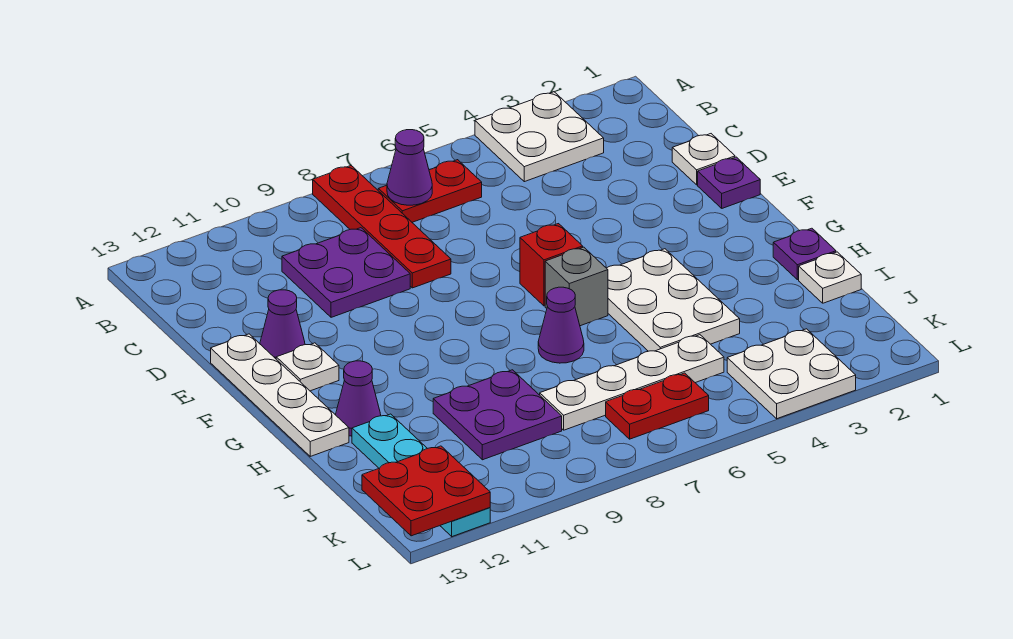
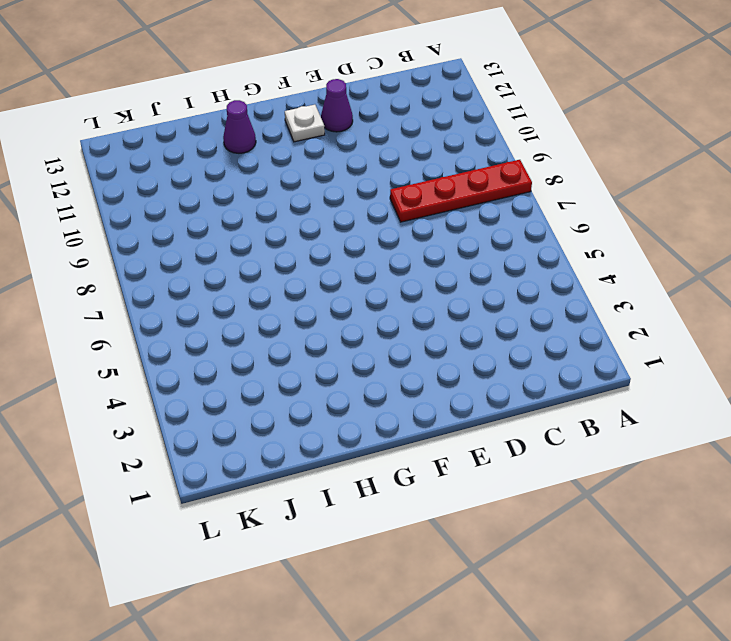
none -> white 2x2 plate [475,92,604,182]
none -> red 1x2 plate [378,160,482,222]
none -> purple 2x2 plate [282,228,410,317]

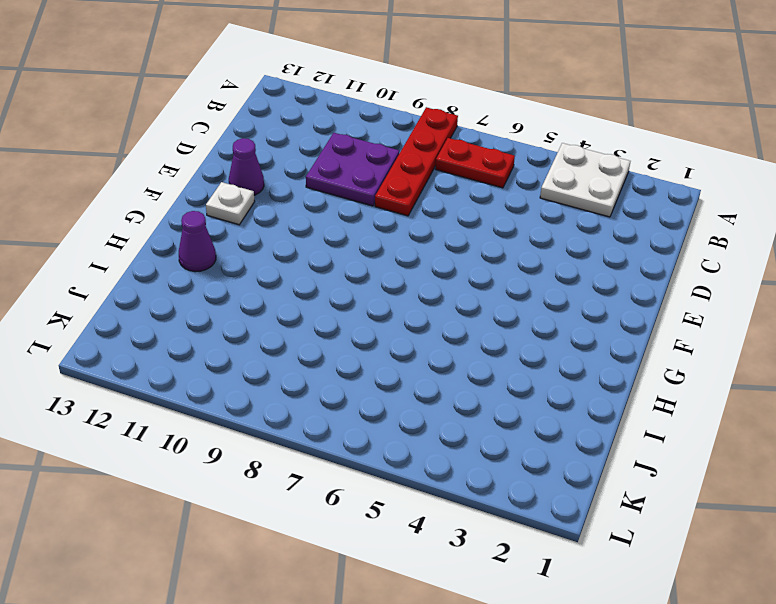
none -> white 1x1 plate [672,134,735,185]
none -> purple 1x1 plate [698,157,760,208]
none -> white 1x4 plate [211,334,349,456]

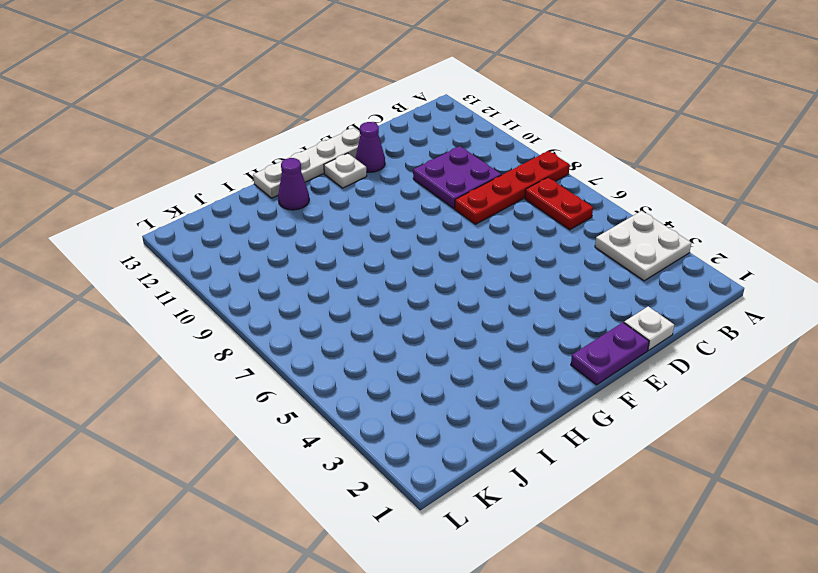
purple 1x2 plate [571,323,649,385] -> purple 1x1 plate [698,157,760,208]
none -> red 1x1 brick [520,224,583,306]
none -> white 2x3 plate [607,249,740,351]
none -> grey 1x1 brick [545,247,608,326]

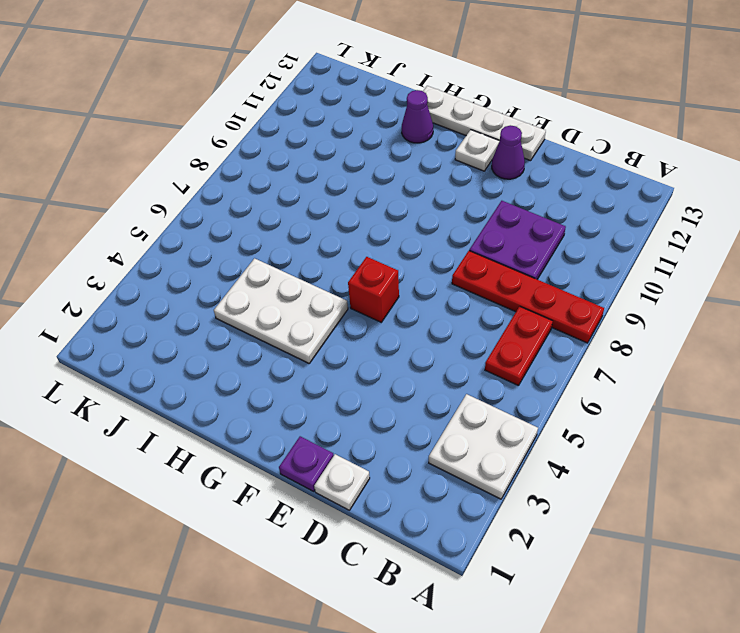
none -> grey 1x1 brick [545,247,608,326]
none -> purple 1x1 plate [773,228,836,280]
none -> purple 1x1 cone [538,287,584,363]

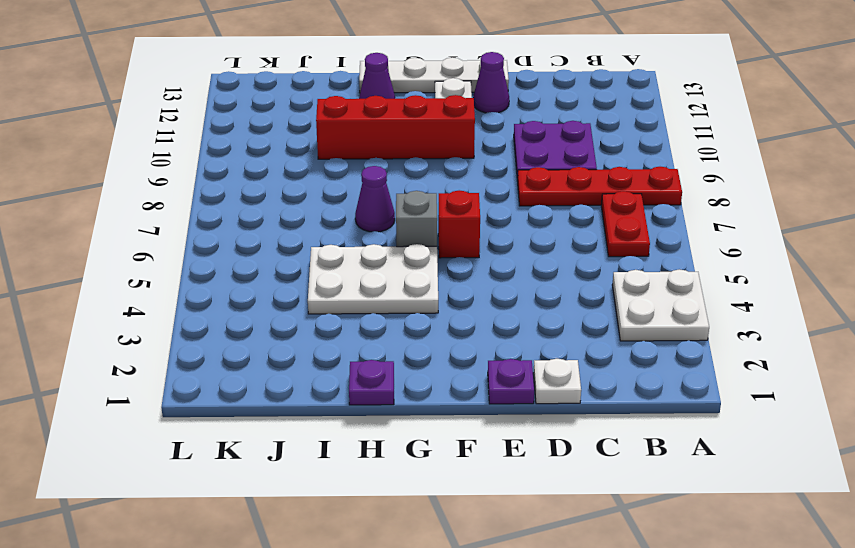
red 1x4 brick [316,95,475,159] -> purple 2x2 plate [433,370,562,460]
none -> white 1x1 plate [799,252,861,303]
none -> cyan 1x4 plate [352,414,490,537]
none -> white 1x4 plate [540,335,724,430]

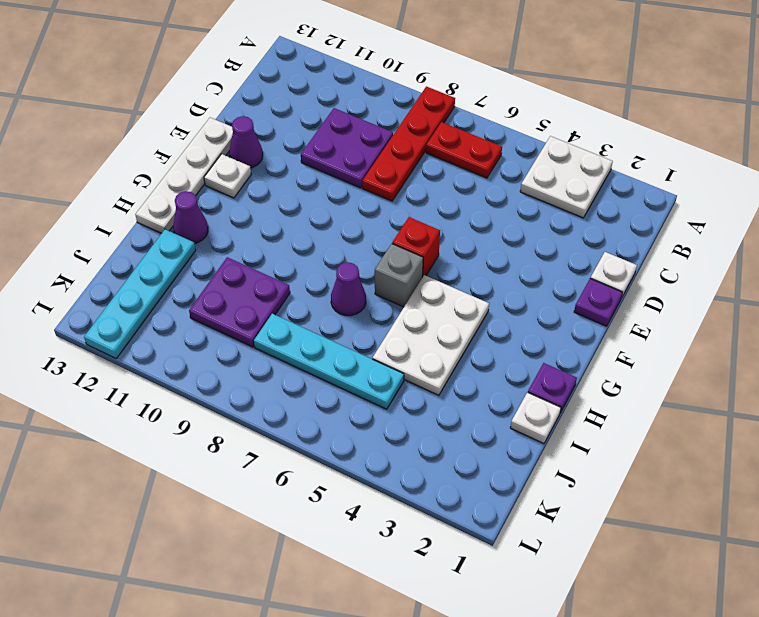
cyan 1x4 plate [254,314,404,409] -> white 1x4 plate [540,335,724,430]
none -> white 2x2 plate [727,329,856,419]
none -> red 1x2 plate [606,373,709,439]
none -> purple 1x1 cone [387,130,432,205]

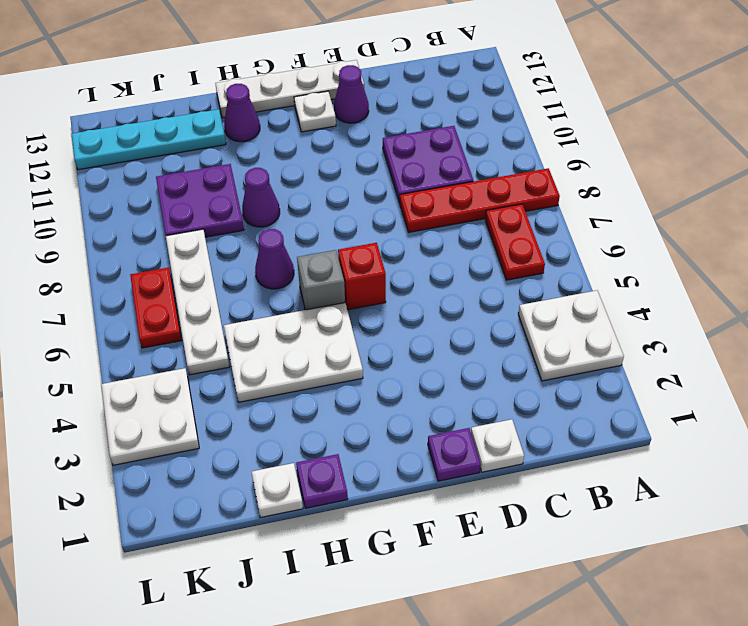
purple 1x1 cone [242,168,280,227] -> purple 1x1 cone moved to [387,130,432,205]
none -> red 2x2 plate [362,446,490,536]

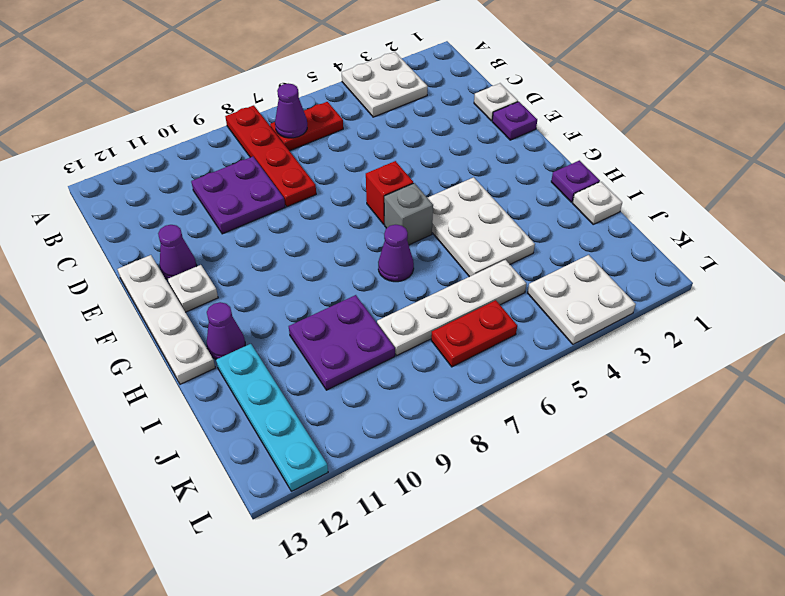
none -> red 2x2 plate [362,446,490,536]

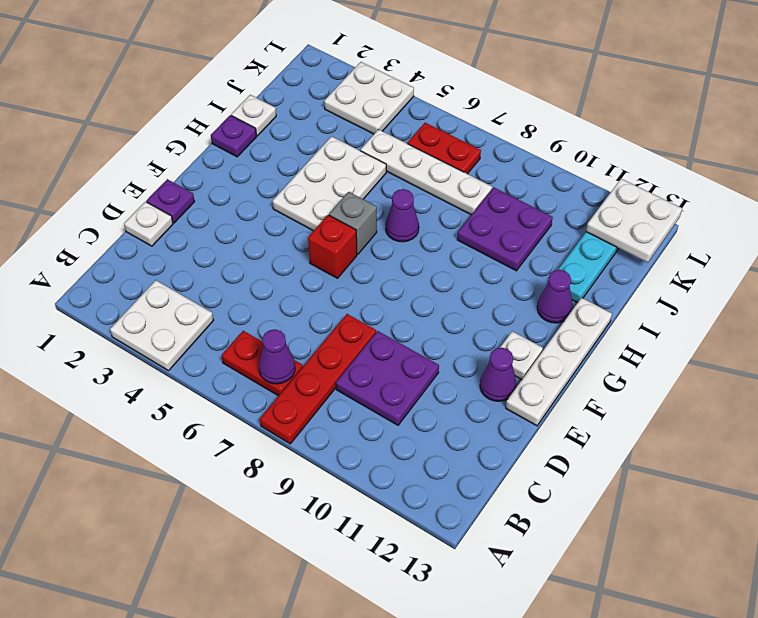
white 2x2 plate [586,179,682,263] -> red 2x2 plate [362,446,490,536]

